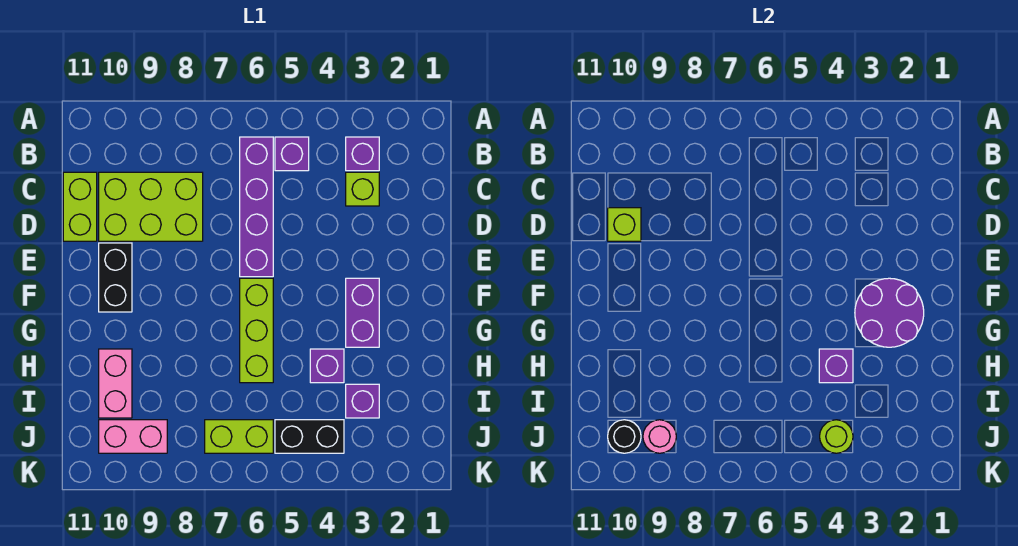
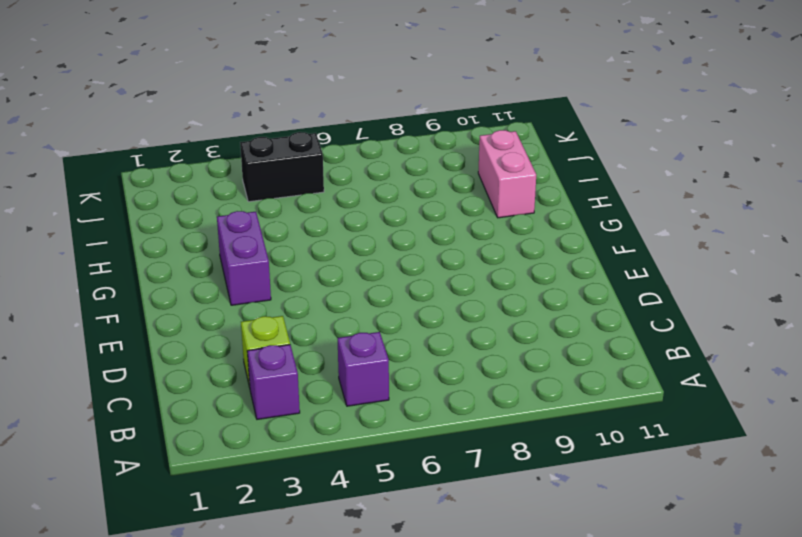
none -> purple 1x4 brick [240,137,273,277]
none -> lime 2x3 brick [99,172,203,241]
none -> lime 1x2 brick [63,172,97,241]

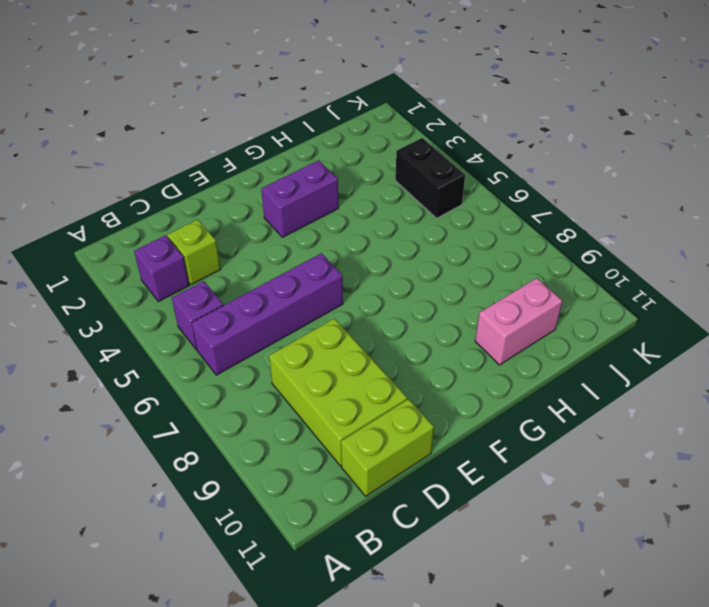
none -> black 1x2 brick [99,243,132,312]
none -> lime 1x3 brick [240,278,273,383]
none -> purple 1x1 brick [310,349,344,383]

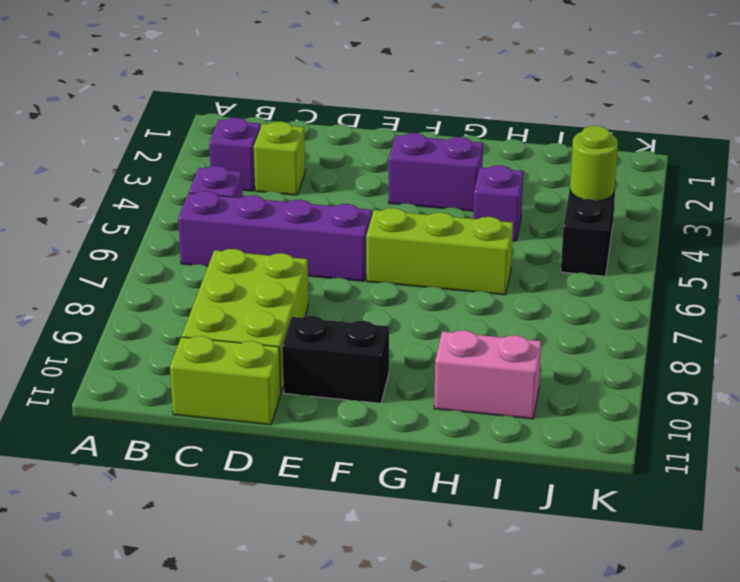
none -> purple 1x1 brick [346,384,379,418]
none -> lime 1x2 brick [205,420,273,453]
none -> pink 1x2 brick [99,420,167,453]

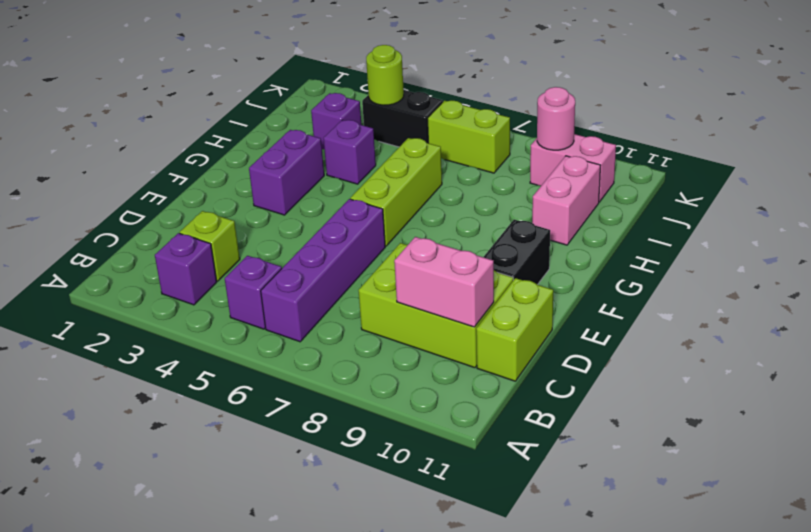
pink 1x2 brick [394,237,494,327] -> none
none -> lime 1x1 brick [608,208,641,241]
none -> purple 2x2 round brick [855,278,924,347]
none -> purple 1x1 brick [819,349,853,383]

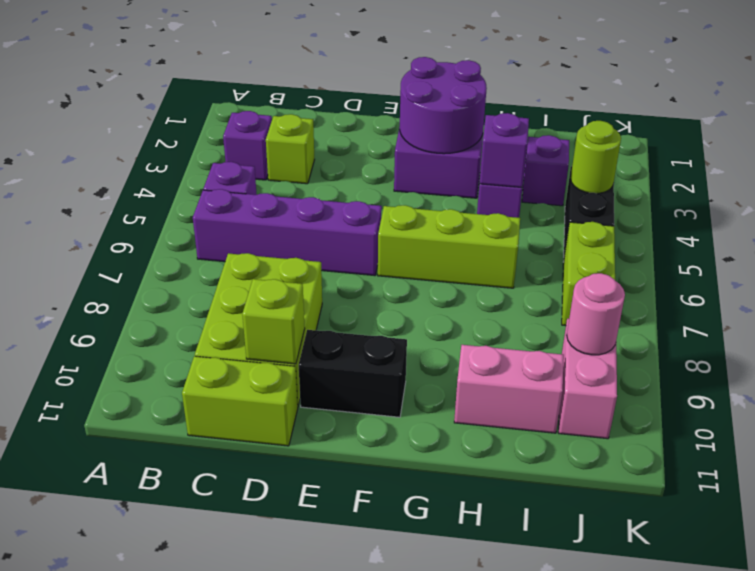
none -> black 1x1 round brick [608,420,641,453]

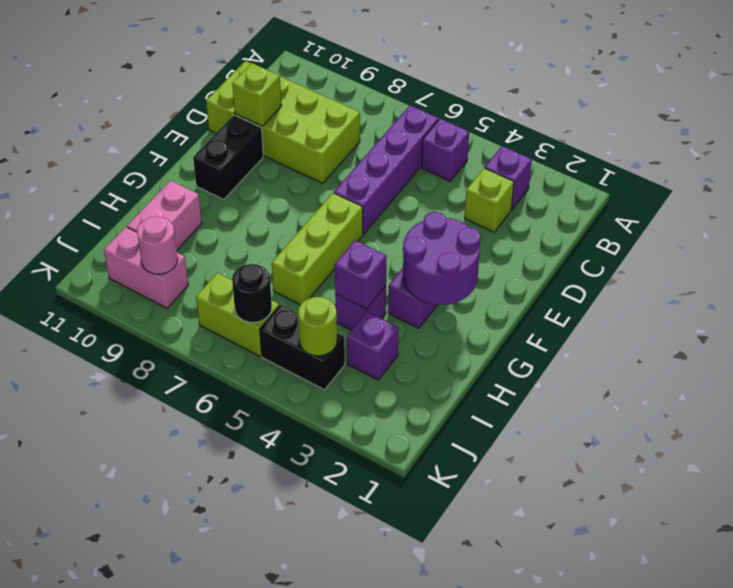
black 1x1 round brick [232,264,272,322] -> black 1x1 round brick moved to [608,420,641,453]

